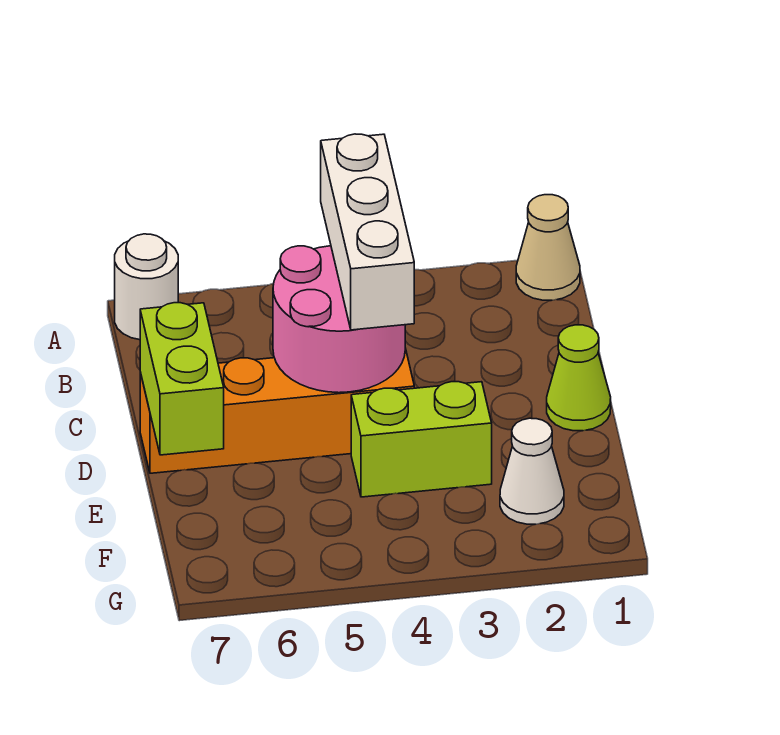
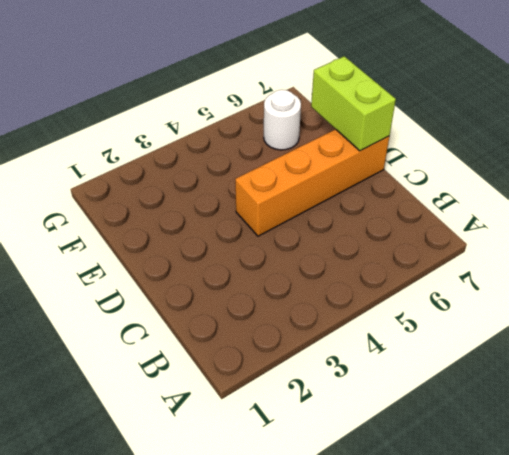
white 1x1 round brick [264,90,301,150] -> white 1x1 round brick moved to [115,234,178,340]
none -> tan 1x1 cone [516,195,580,300]
none -> lime 1x1 cone [547,325,611,431]

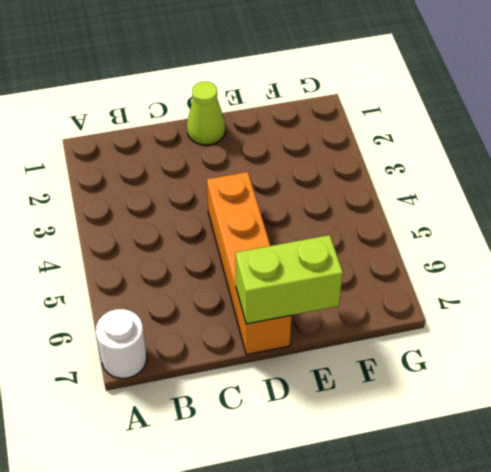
none -> tan 1x1 cone [516,195,580,300]
none -> lime 1x2 brick [351,382,492,497]

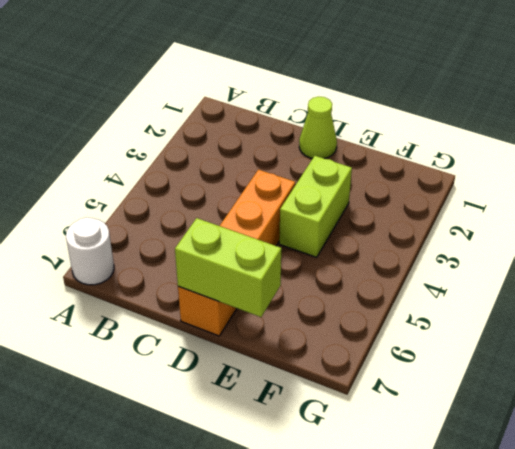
none -> tan 1x1 cone [516,195,580,300]
none -> white 1x1 cone [500,418,564,524]

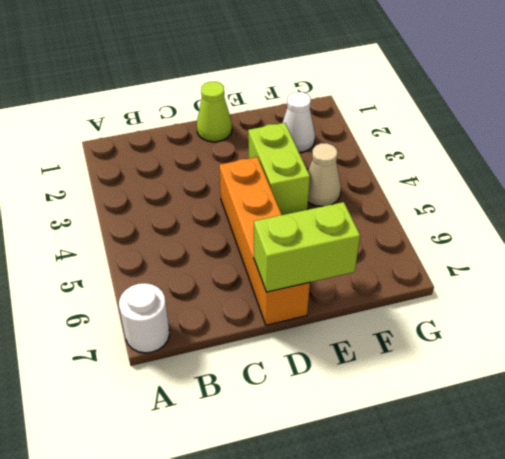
tan 1x1 cone [308,143,341,206] -> tan 1x1 cone moved to [516,195,580,300]
none -> pink 2x2 round brick [273,246,405,393]
none -> white 1x3 brick [321,134,414,330]

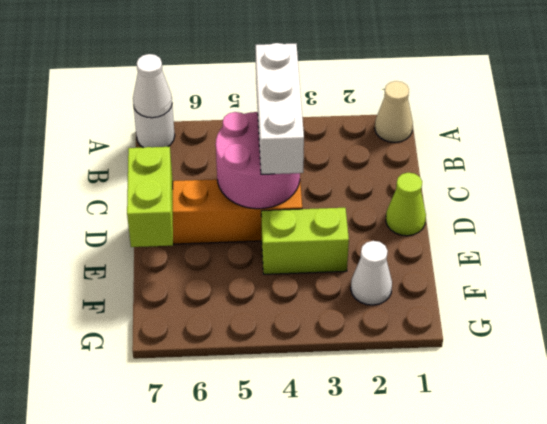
white 1x1 cone [133,54,172,118] -> none

